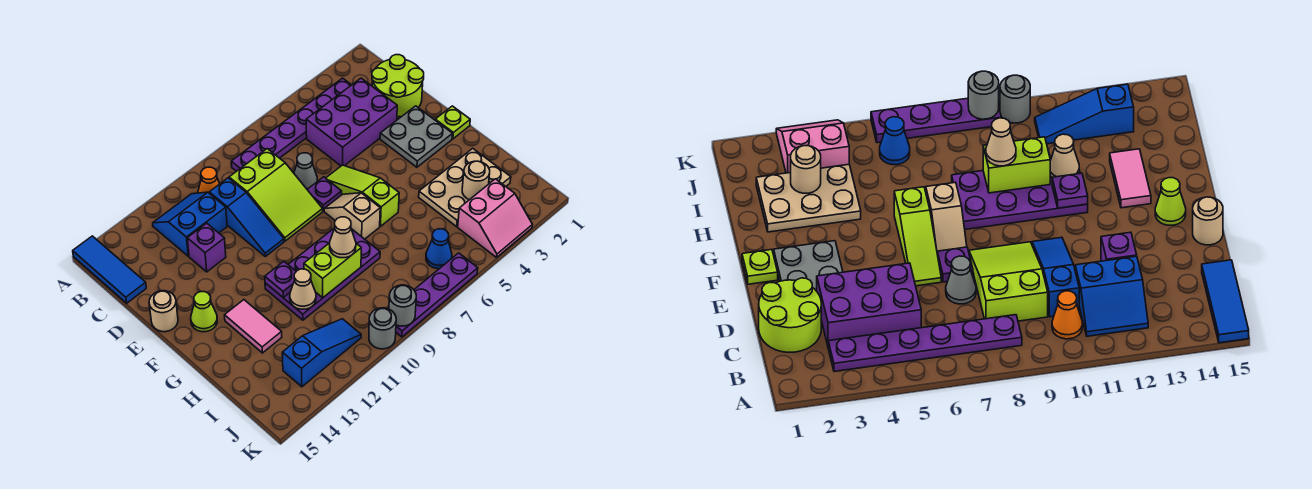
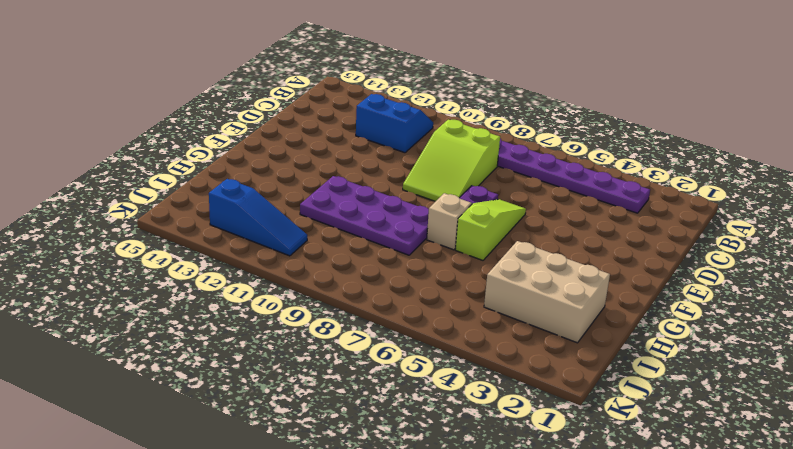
tan 2x3 brick [484,241,610,343] -> tan 2x3 plate [419,148,511,227]
none -> blue 1x3 tile [73,236,146,303]
none -> orange 1x1 cone [198,167,220,193]
none -> lime 2x2 round brick [372,55,424,117]
none -> purple 2x3 brick [306,78,397,166]

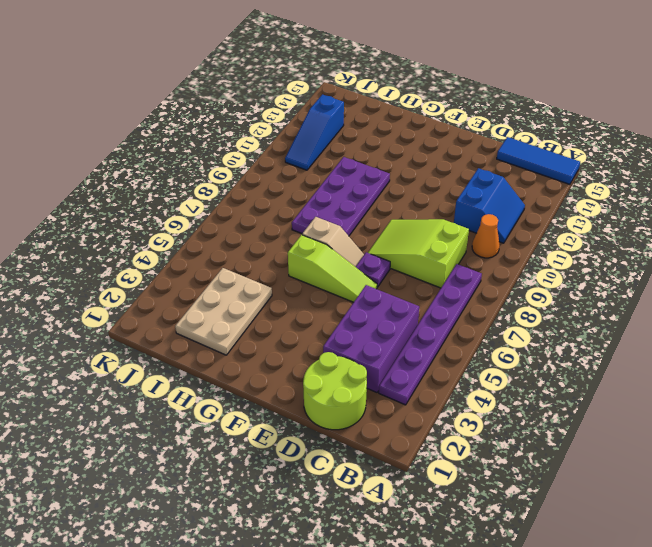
none -> blue 1x3 slope [209,178,284,256]
none -> grey 1x1 cone [294,153,317,189]
none -> purple 1x1 brick [187,223,226,272]
none -> grey 2x2 plate [380,106,453,167]

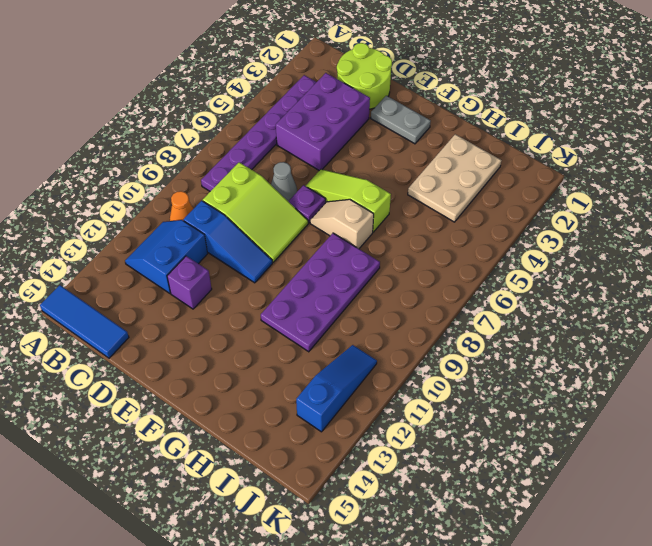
grey 1x2 plate [371,96,431,144] -> grey 2x2 plate [380,106,453,167]
none -> tan 1x1 round brick [149,291,178,332]
none -> lime 1x1 plate [435,106,470,139]
none -> lime 1x1 cone [191,292,217,332]
none -> pink 1x2 tile [225,300,282,353]

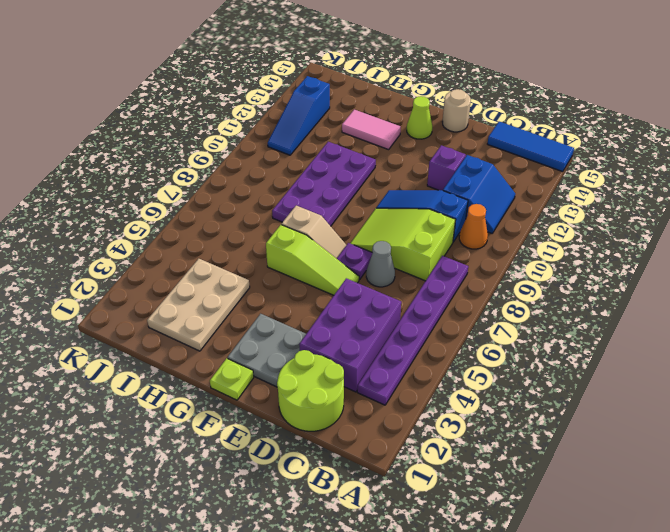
none -> pink 2x2 slope [458,179,532,257]
none -> blue 1x1 cone [426,229,452,269]
none -> purple 1x4 plate [396,253,478,337]
none -> grey 1x1 round brick [369,308,396,349]

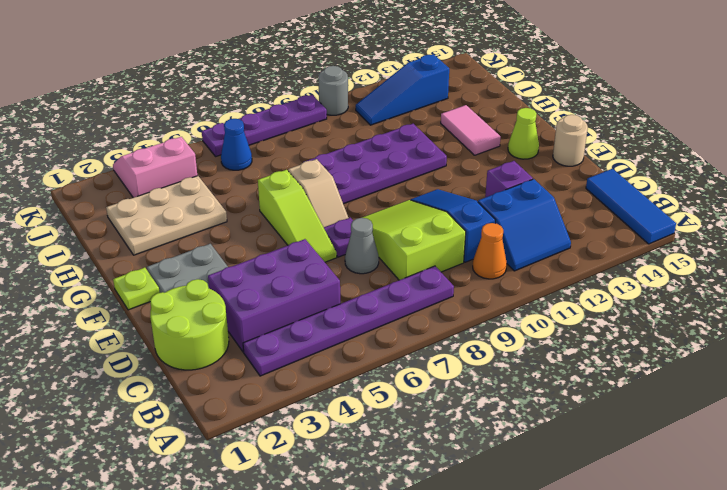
none -> purple 1x1 plate [265,261,296,297]
none -> lime 1x2 brick [304,243,361,298]
none -> tan 1x1 cone [290,269,316,309]
none -> tan 1x1 round brick [462,161,490,200]

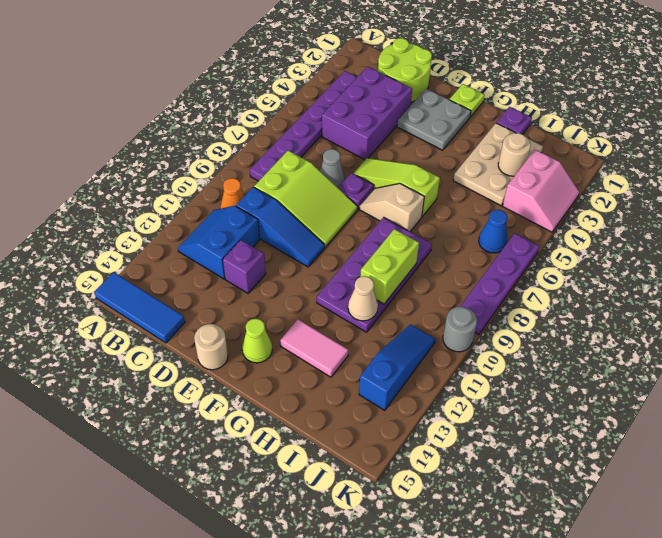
purple 1x1 plate [497,107,532,134] -> purple 1x1 plate moved to [265,261,296,297]
none -> grey 1x1 round brick [389,285,416,326]
none -> tan 1x1 cone [330,217,356,258]

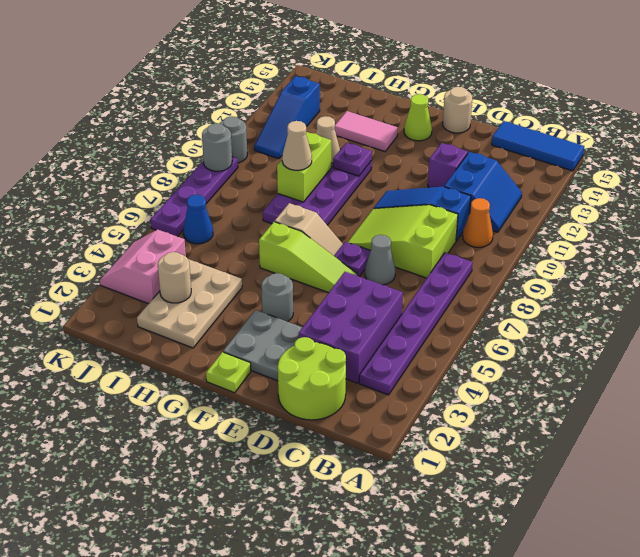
grey 1x1 round brick [261,273,293,322] -> none

